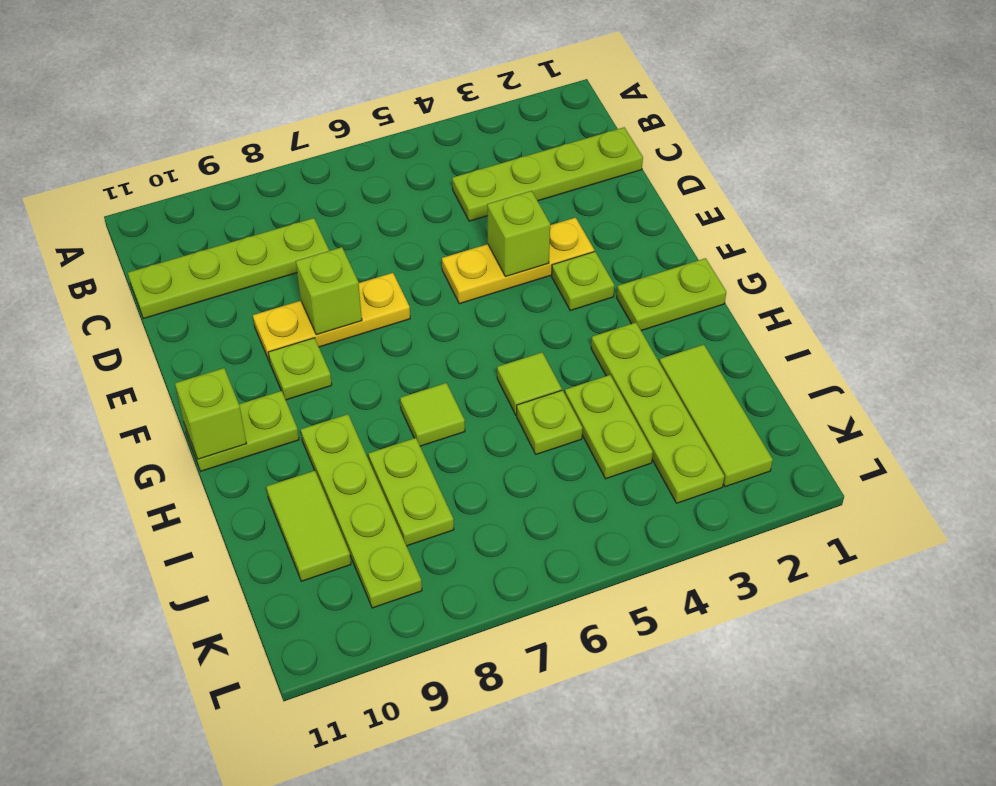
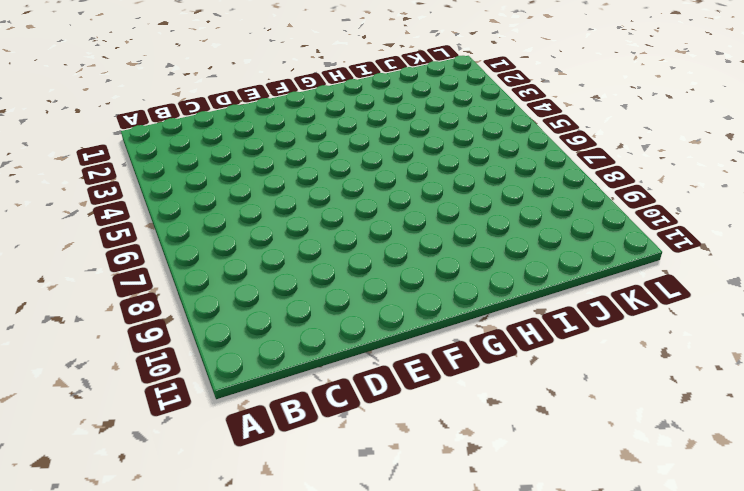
none -> lime 1x4 plate [452,127,643,221]
none -> lime 1x4 plate [128,218,329,319]
none -> yellow 1x3 plate [442,218,594,304]

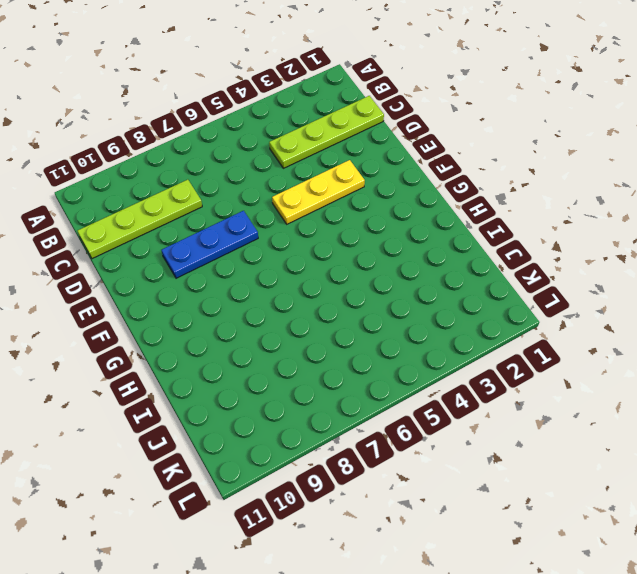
blue 1x3 plate [162,211,258,278] -> yellow 1x3 plate [253,273,410,362]
none -> lime 1x1 plate [552,252,614,311]
none -> lime 1x1 plate [268,338,332,400]
none -> lime 1x2 plate [617,258,726,331]

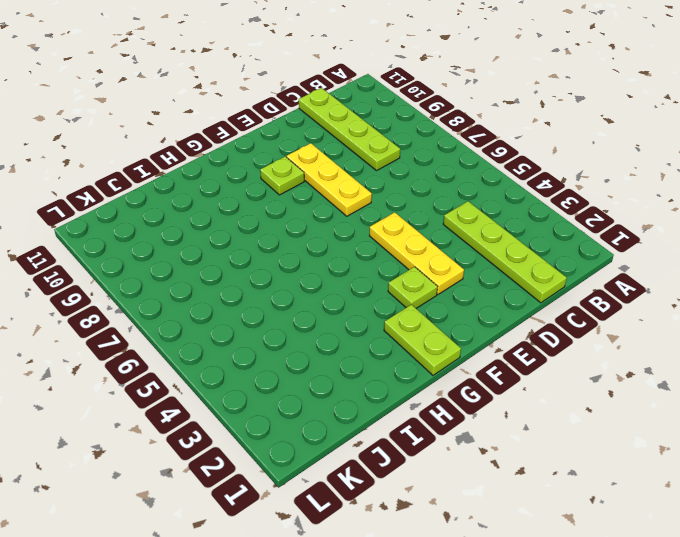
none -> lime 1x2 plate [184,391,299,471]
none -> lime 1x4 plate [591,323,724,503]
none -> lime 1x1 tile [497,352,562,415]

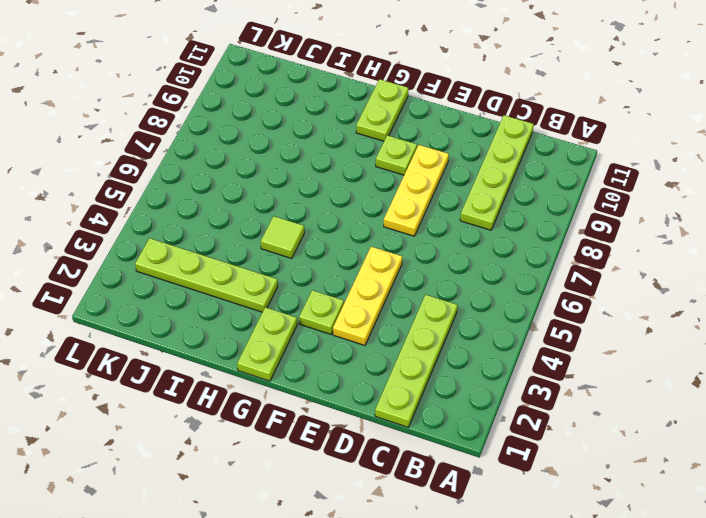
none -> lime 1x1 tile [400,383,465,446]
none -> lime 1x4 plate [301,414,422,608]
none -> lime 1x3 tile [659,345,773,487]

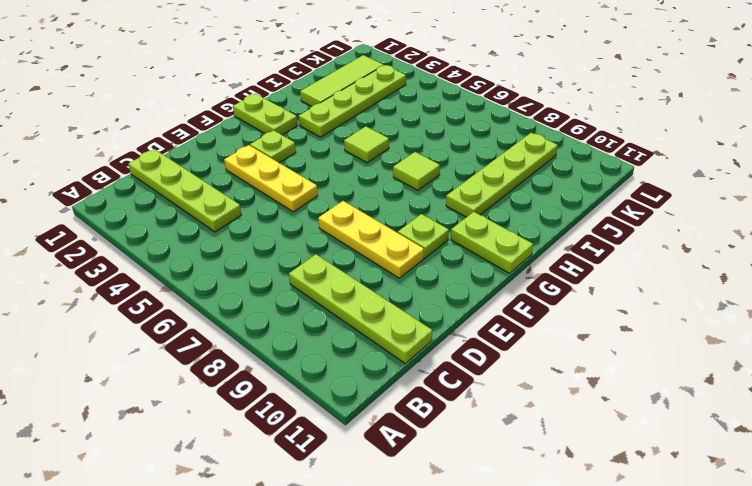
none -> lime 1x2 plate [565,375,653,479]
none -> lime 1x1 plate [517,390,582,454]
none -> lime 1x2 plate [368,438,454,546]

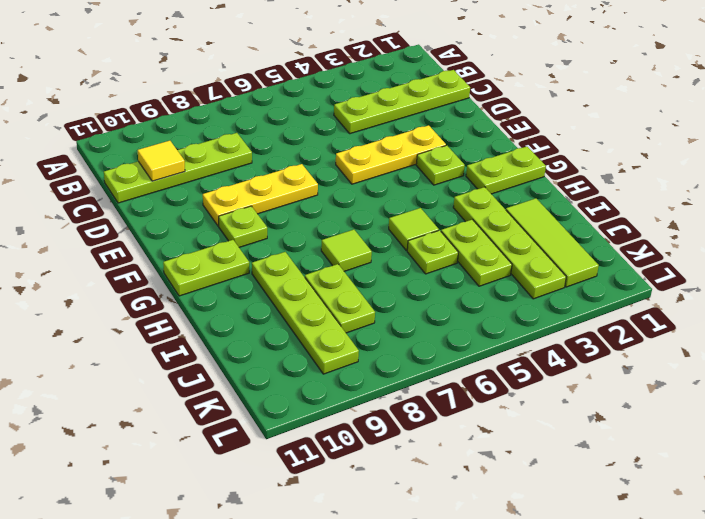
yellow 1x1 tile [138,141,185,181] -> none
none -> lime 1x2 tile [266,471,351,581]
none -> lime 1x1 brick [487,191,550,277]
none -> lime 1x1 brick [296,247,362,335]

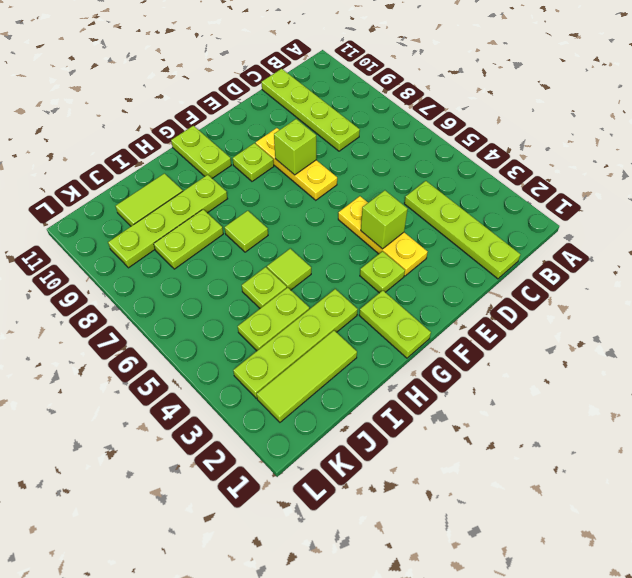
none -> lime 1x1 brick [175,368,247,459]

